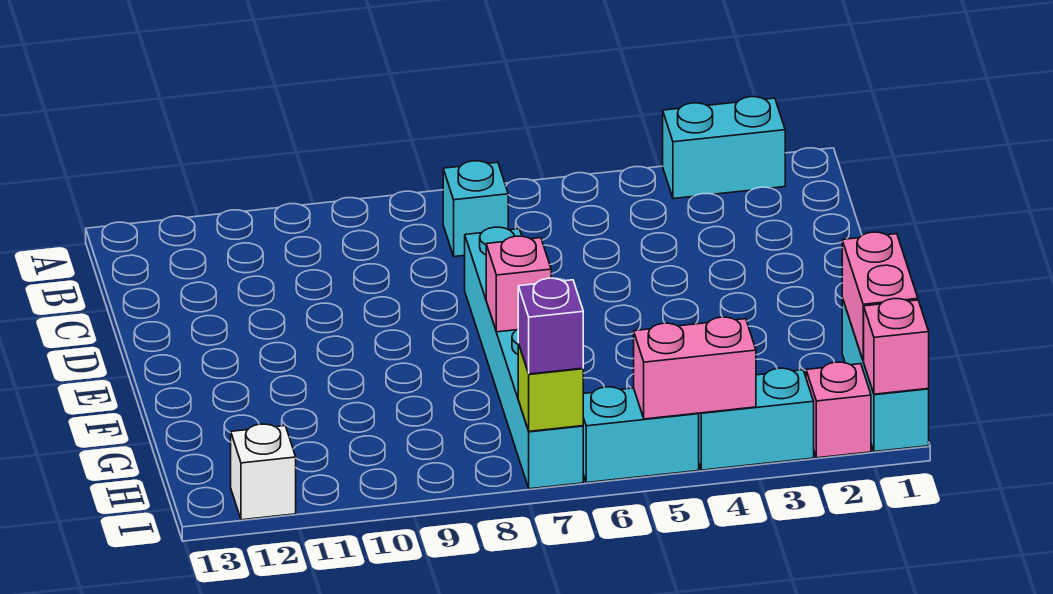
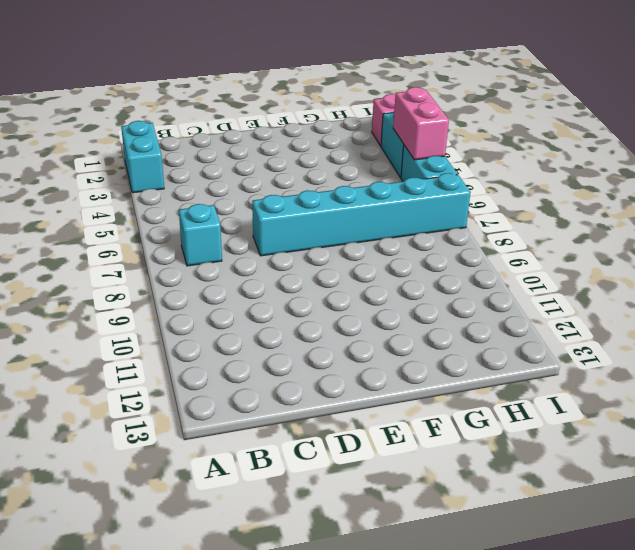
none -> cyan 1x3 brick [842,298,929,452]
none -> white 1x1 brick [231,424,296,520]
none -> pink 1x1 brick [486,236,551,332]

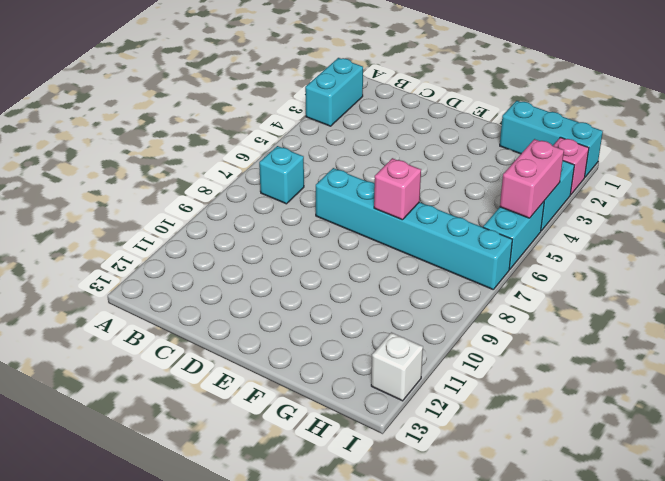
none -> pink 1x2 brick [842,232,918,361]
none -> pink 1x1 brick [864,299,929,394]
none -> lime 1x1 brick [518,344,583,431]

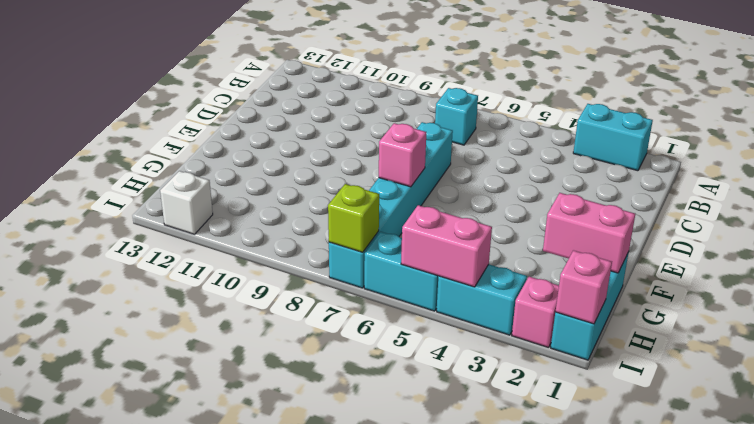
pink 1x2 brick [543,193,635,273] -> pink 1x2 brick turned to [842,232,918,361]
none -> purple 1x1 brick [518,278,583,374]

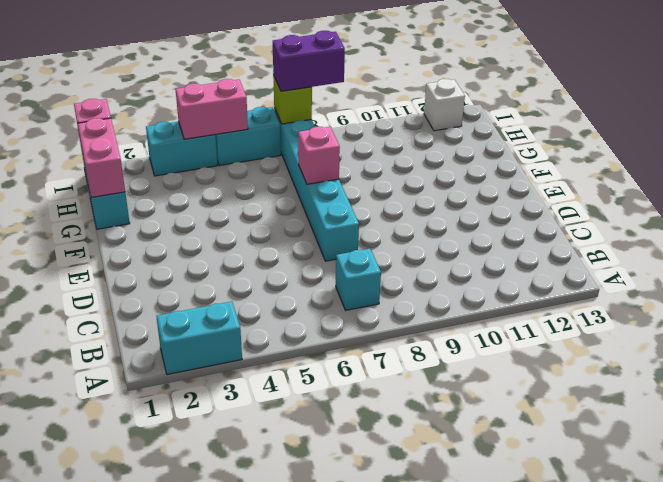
purple 1x2 brick [273,31,345,91] -> purple 1x1 brick [518,278,583,374]
none -> pink 1x1 brick [806,362,871,458]

